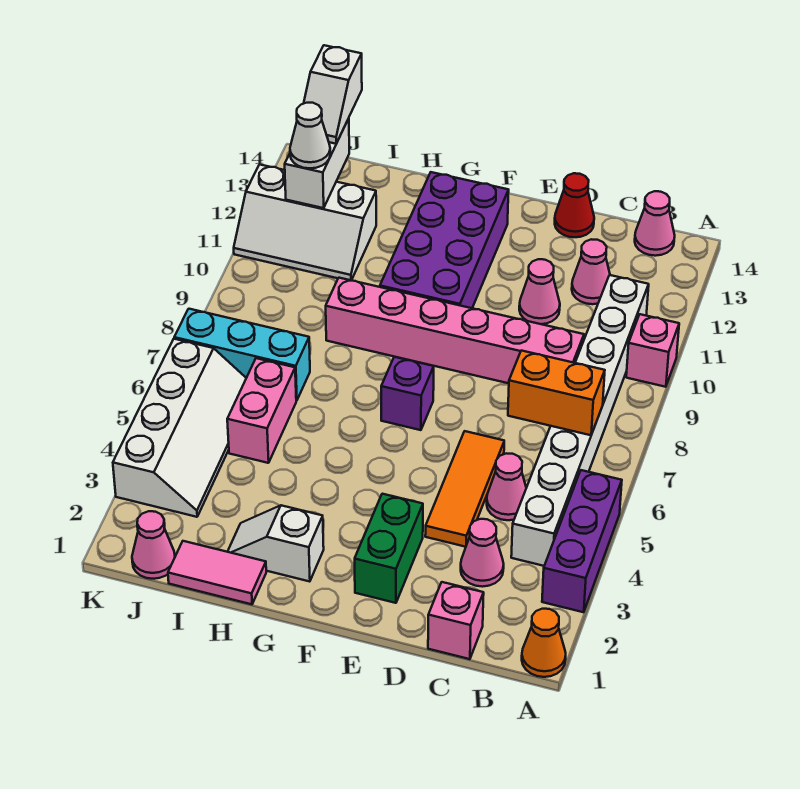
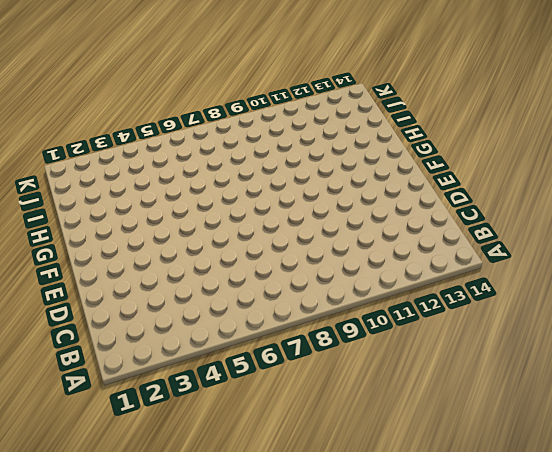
none -> orange 1x1 cone [522,609,566,677]
none -> purple 1x3 brick [542,470,622,612]
none -> pink 1x1 brick [626,314,679,387]

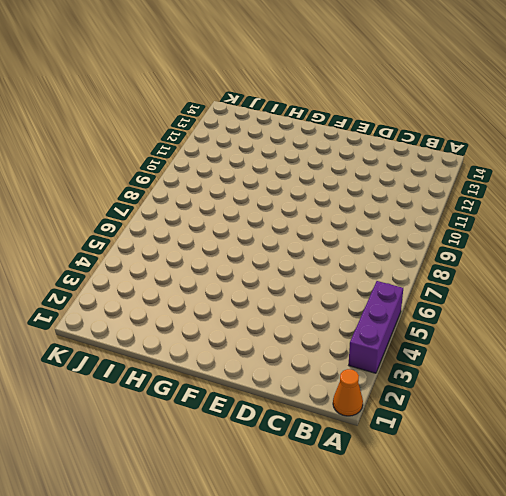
none -> pink 1x1 brick [626,314,679,387]
none -> white 1x8 brick [511,275,649,566]
none -> pink 1x1 cone [635,191,675,256]

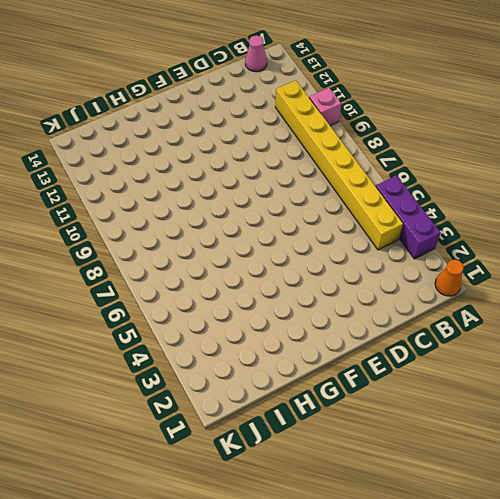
yellow 1x8 brick [275,80,403,250] -> white 1x8 brick [511,275,649,566]
none -> pink 1x1 brick [428,582,484,659]
none -> pink 1x1 cone [461,519,504,587]
none -> pink 1x1 cone [487,453,526,520]

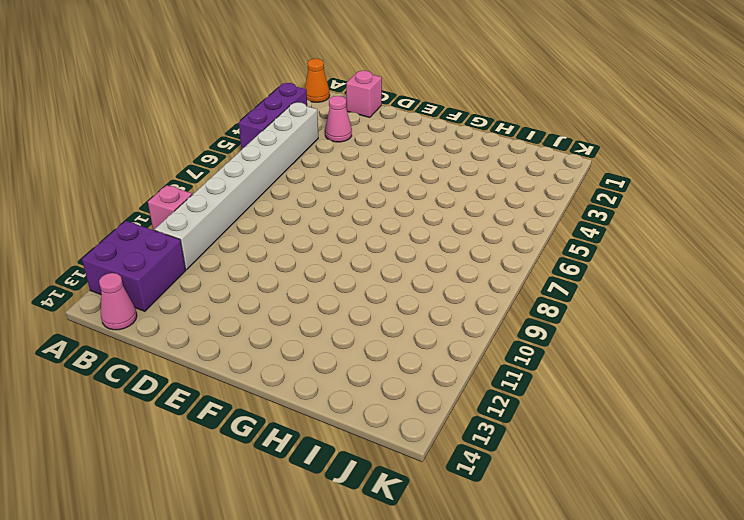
purple 2x2 brick [82,221,186,311] -> none
none -> pink 1x1 cone [487,453,526,520]
none -> pink 1x6 brick [326,278,584,383]
none -> pink 1x1 cone [572,239,610,304]

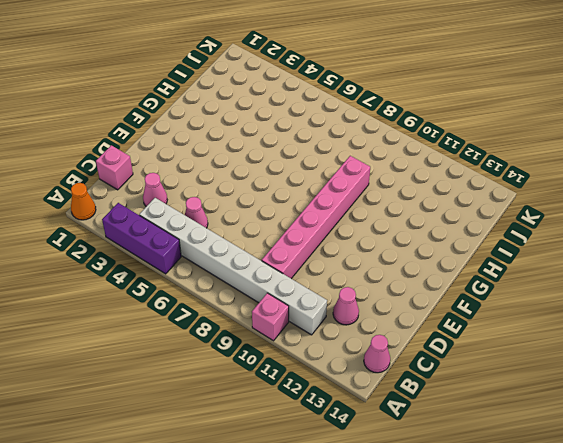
none -> orange 1x3 tile [425,431,504,547]
none -> pink 1x1 cone [519,259,560,324]
none -> red 1x1 cone [555,173,594,237]

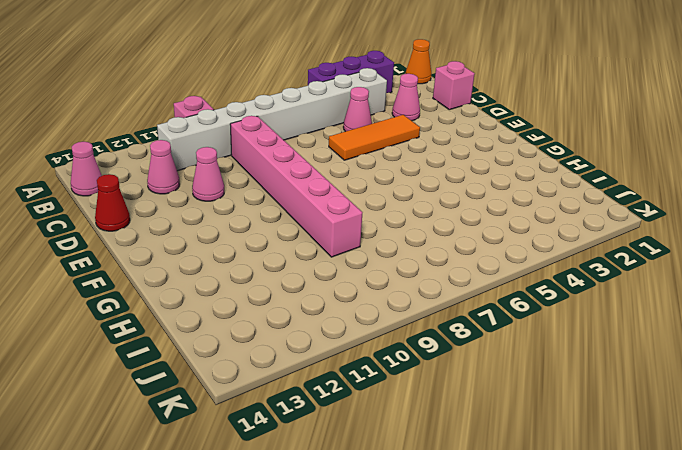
none -> green 1x2 brick [355,494,423,603]
none -> purple 1x1 brick [381,357,434,430]
none -> purple 2x4 brick [380,172,509,308]

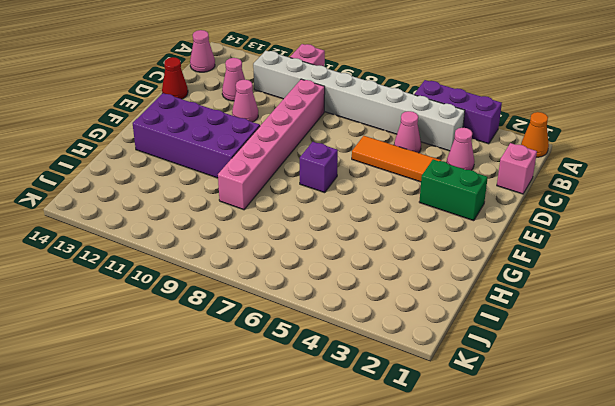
none -> white 1x2 slope [228,505,324,582]
none -> pink 1x2 tile [168,541,266,604]
none -> pink 1x2 brick [227,358,296,463]

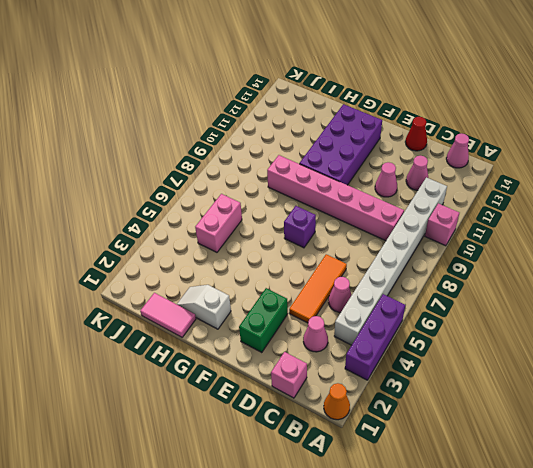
none -> cyan 1x3 brick [174,309,310,401]
none -> white 2x3 slope [234,164,376,281]
none -> pink 1x1 cone [132,511,175,579]

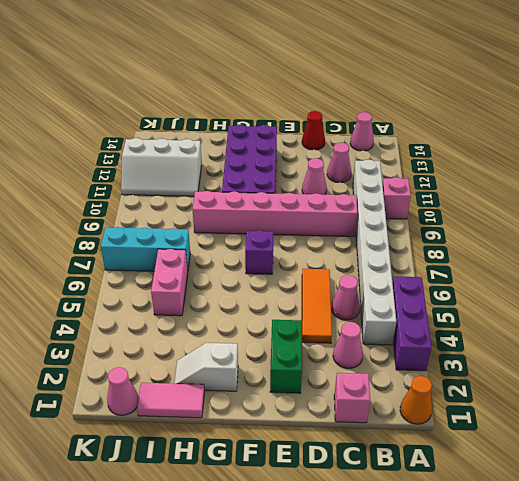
none -> white 2x4 slope [113,339,246,517]
none -> orange 1x2 brick [508,351,605,435]
none -> white 1x2 brick [285,118,349,208]

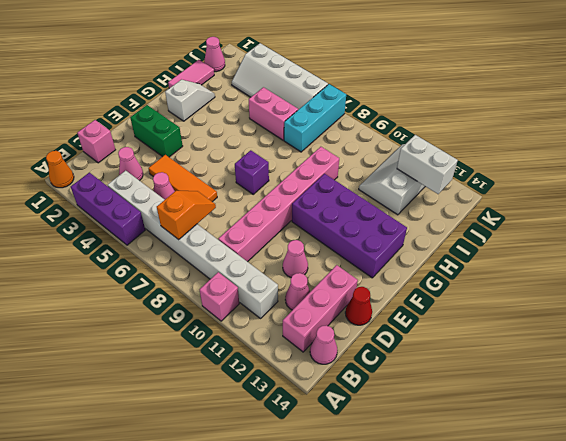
orange 1x2 slope [157,191,216,240] -> orange 1x2 brick [508,351,605,435]
pink 1x3 brick [283,265,358,352] -> none
none -> white 1x1 cone [290,103,330,168]
none -> white 1x2 slope [304,45,362,144]

